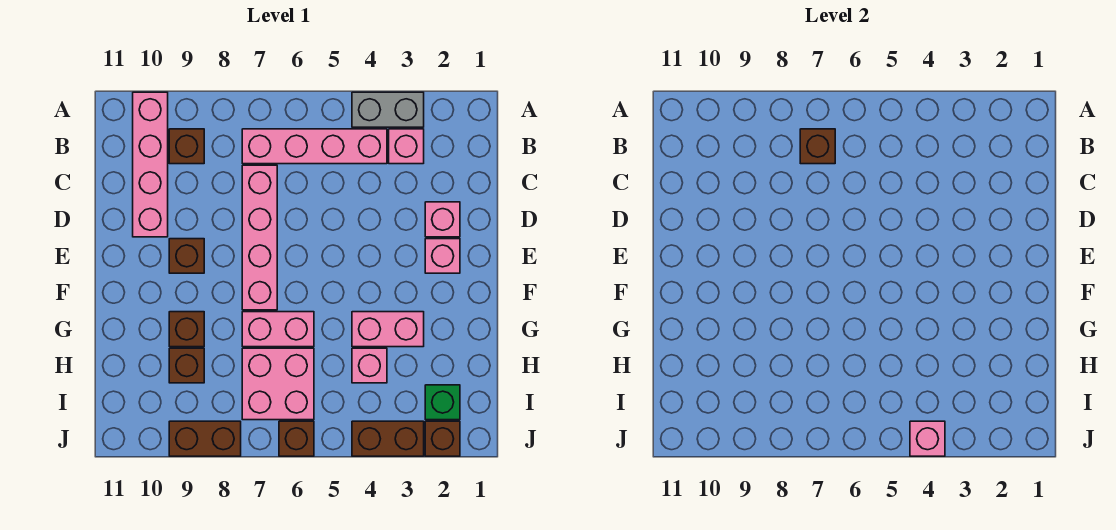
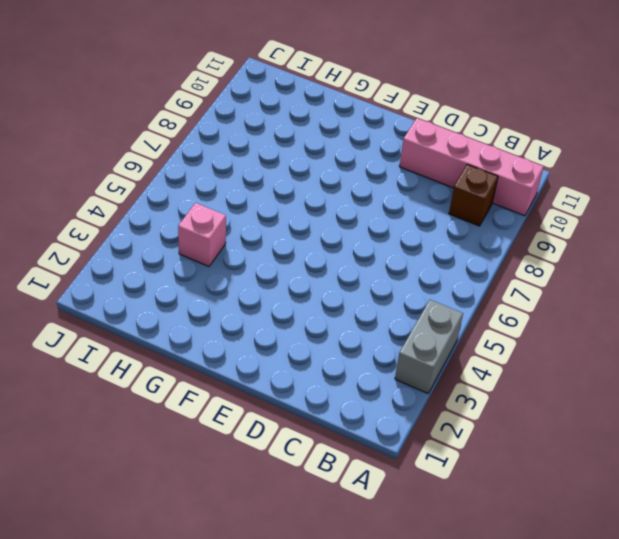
none -> pink 1x1 brick [389,129,424,164]
none -> pink 1x4 brick [242,129,387,164]
none -> pink 1x4 brick [242,165,277,310]

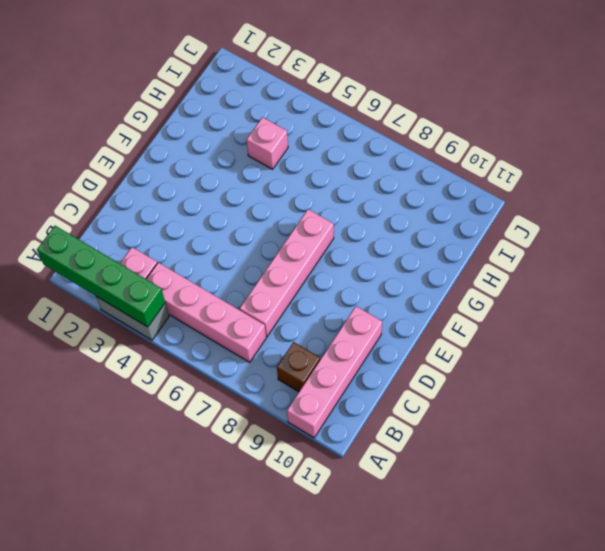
green 1x4 brick [37,226,165,327] -> none
none -> pink 1x1 brick [425,202,460,237]
none -> pink 1x1 brick [425,239,460,273]
none -> brown 1x1 brick [169,239,204,273]

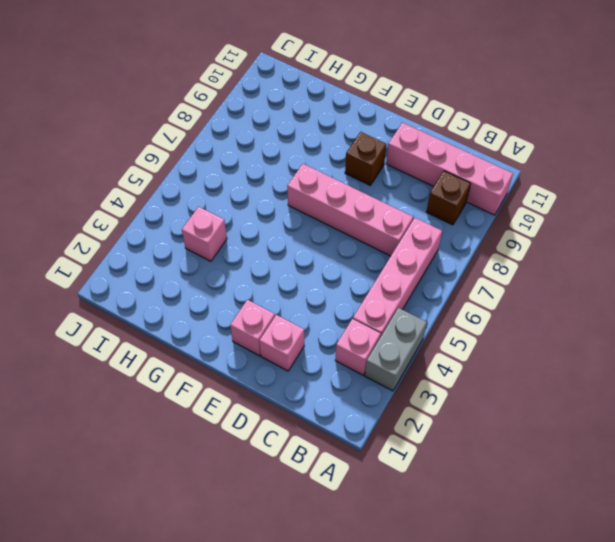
none -> pink 1x2 brick [352,312,424,347]
none -> pink 1x2 brick [242,312,314,347]
none -> brown 1x1 brick [169,312,204,347]

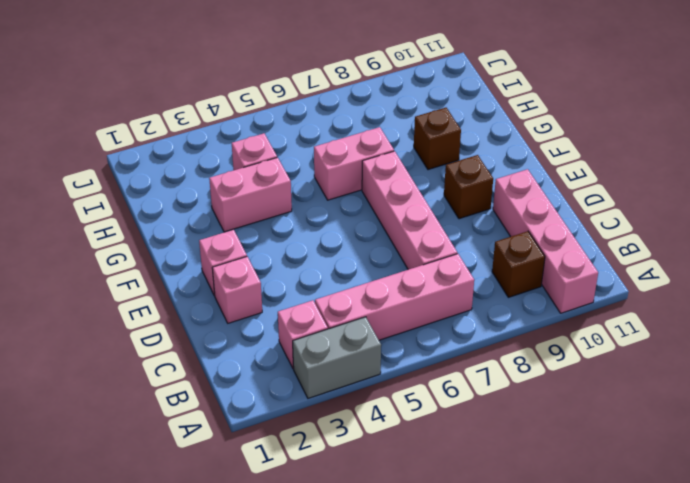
none -> pink 2x2 brick [242,348,314,420]
none -> brown 1x1 brick [169,348,204,383]
none -> green 1x1 brick [425,385,460,420]

